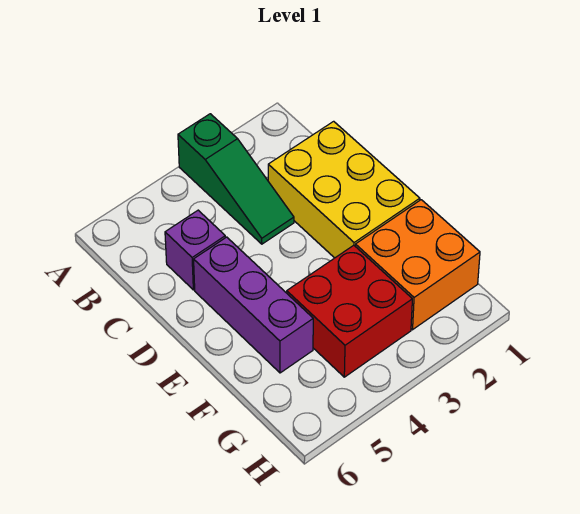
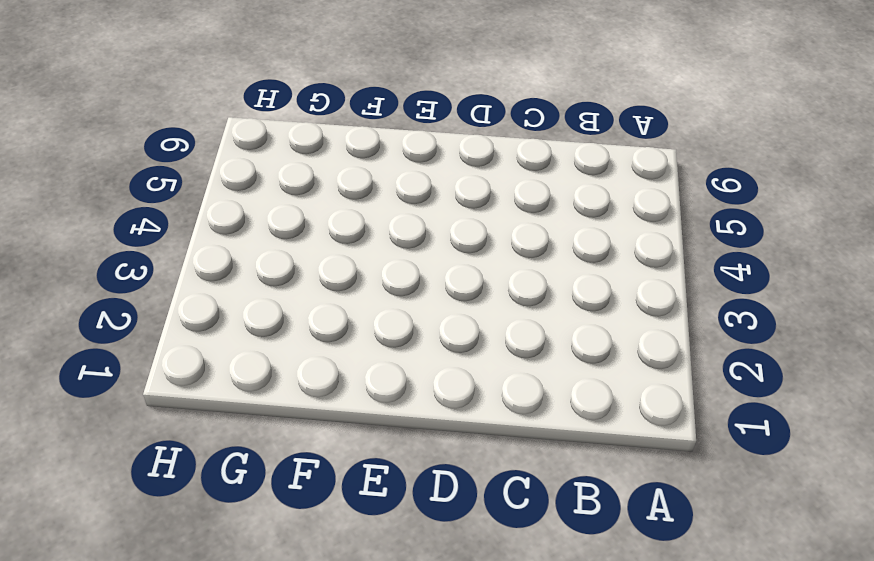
none -> green 1x3 slope [178,114,294,244]
none -> yellow 2x3 brick [268,121,420,258]

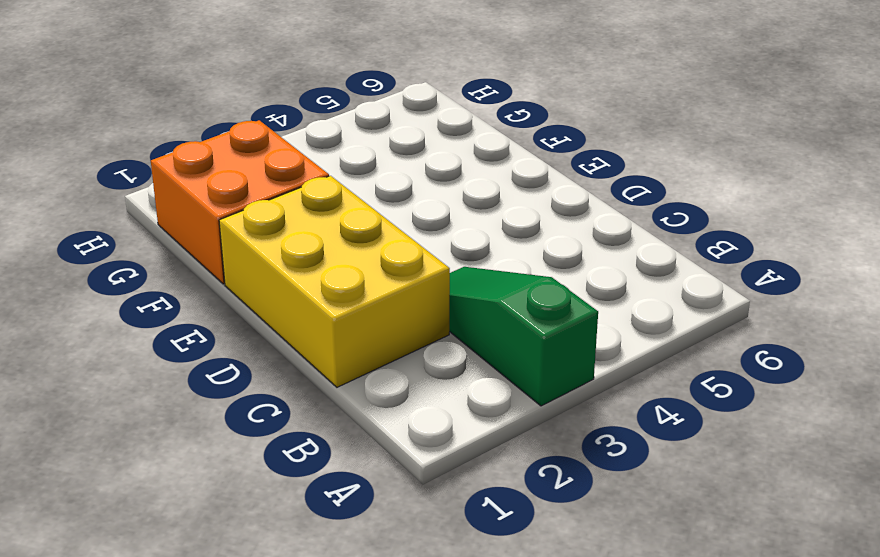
none -> purple 1x1 brick [165,210,225,290]
none -> purple 1x3 brick [194,237,313,373]

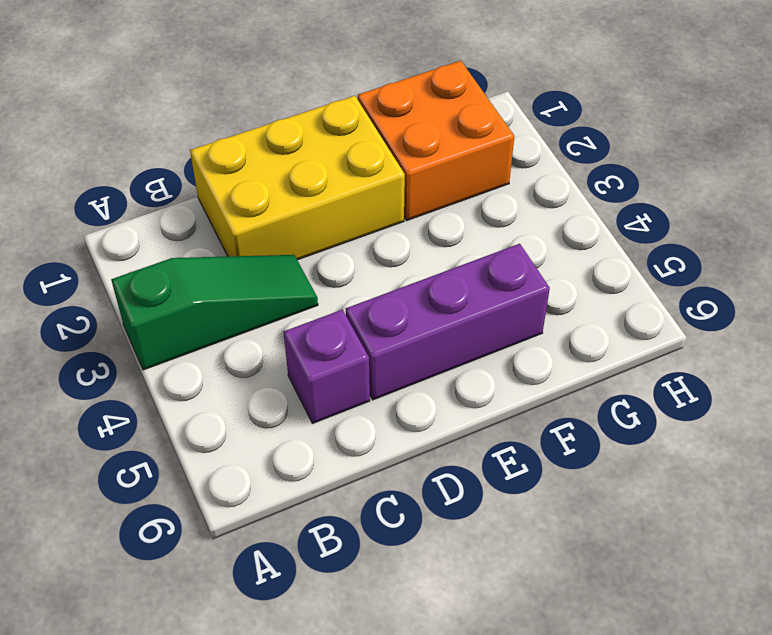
none -> red 2x2 brick [287,245,412,377]

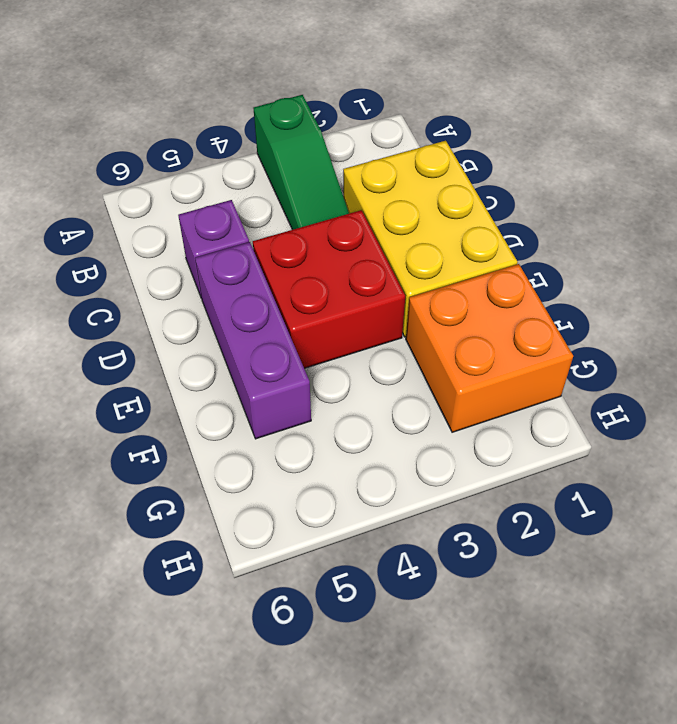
red 2x2 brick [253,210,405,368] -> red 2x2 brick moved to [287,245,412,377]

